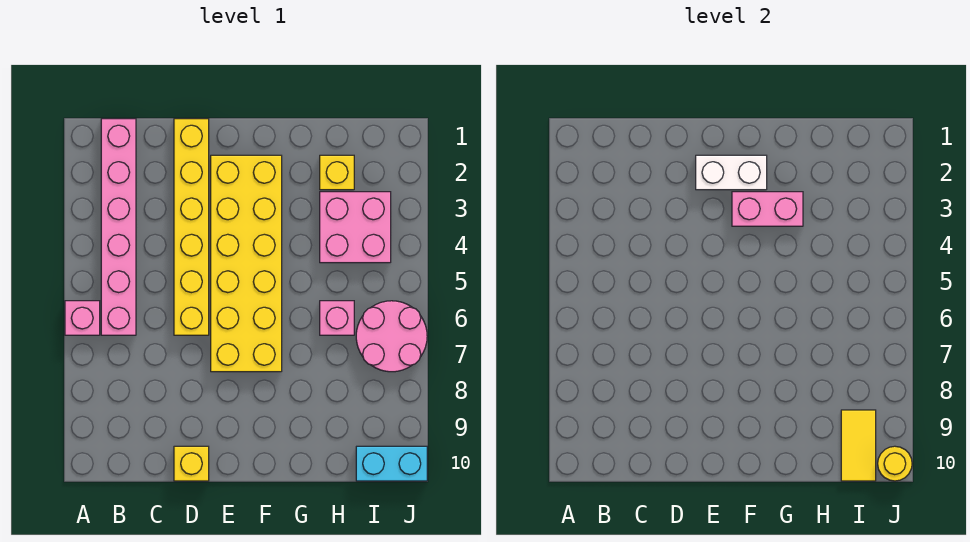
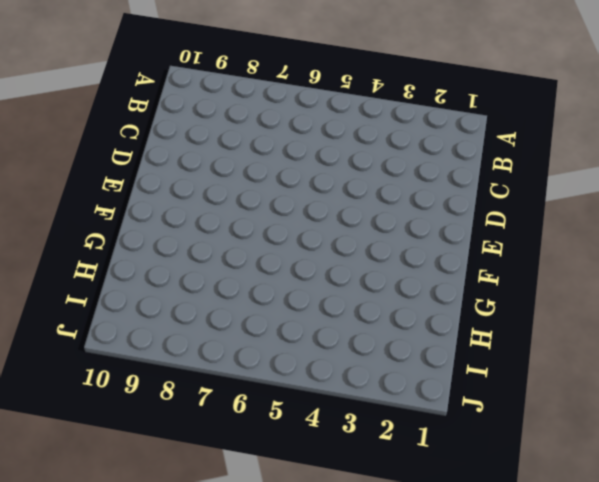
none -> pink 1x1 brick [65,301,100,335]
none -> pink 1x6 brick [101,119,136,335]
none -> yellow 1x6 brick [174,119,209,335]

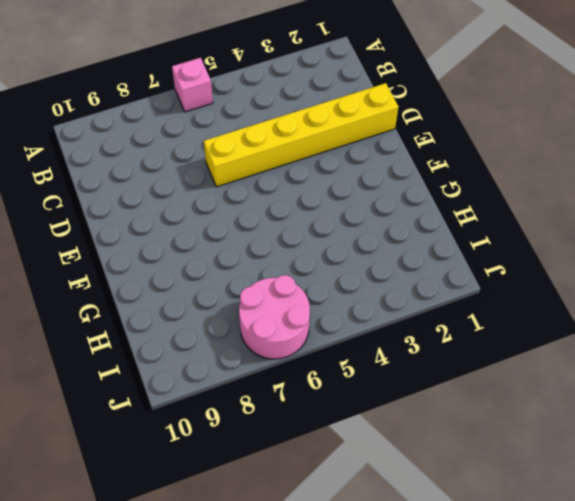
none -> pink 1x6 brick [101,119,136,335]
none -> yellow 1x1 brick [174,446,209,481]
none -> yellow 2x6 brick [211,155,282,372]

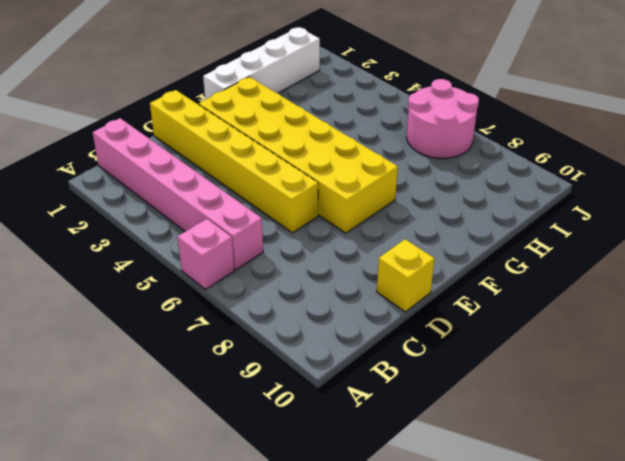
white 1x4 brick [203,27,320,100] -> none
none -> yellow 1x1 brick [320,155,354,190]
none -> pink 2x2 brick [320,192,391,263]
none -> pink 1x1 brick [320,301,354,335]

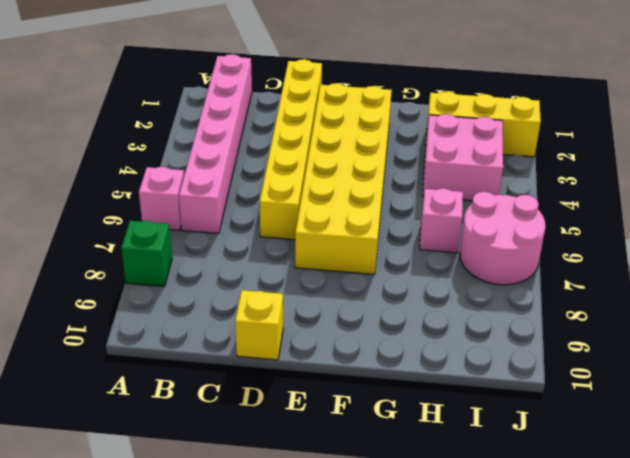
green 1x1 brick [121,221,172,287] -> none
yellow 1x3 brick [426,91,541,157] -> yellow 1x1 brick [320,155,354,190]
none -> cyan 1x2 brick [356,446,427,481]
none -> white 1x2 brick [696,155,767,190]
none -> pink 1x2 brick [732,192,803,226]

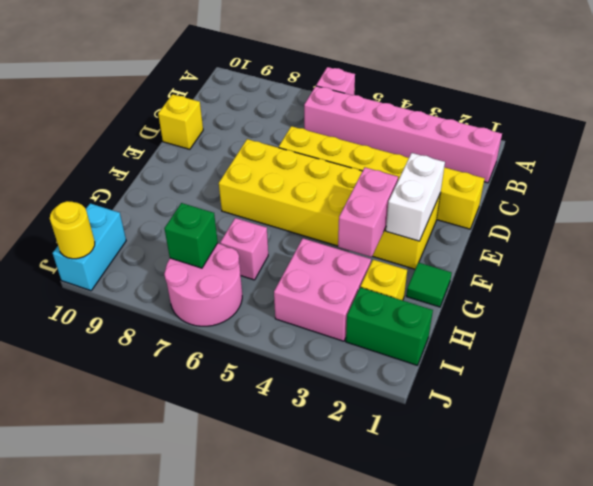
green 1x1 tile [406,262,452,307] -> none
green 1x2 brick [346,287,433,365] -> none
green 1x1 brick [164,203,218,268] -> none
none -> yellow 1x2 tile [841,410,876,481]

